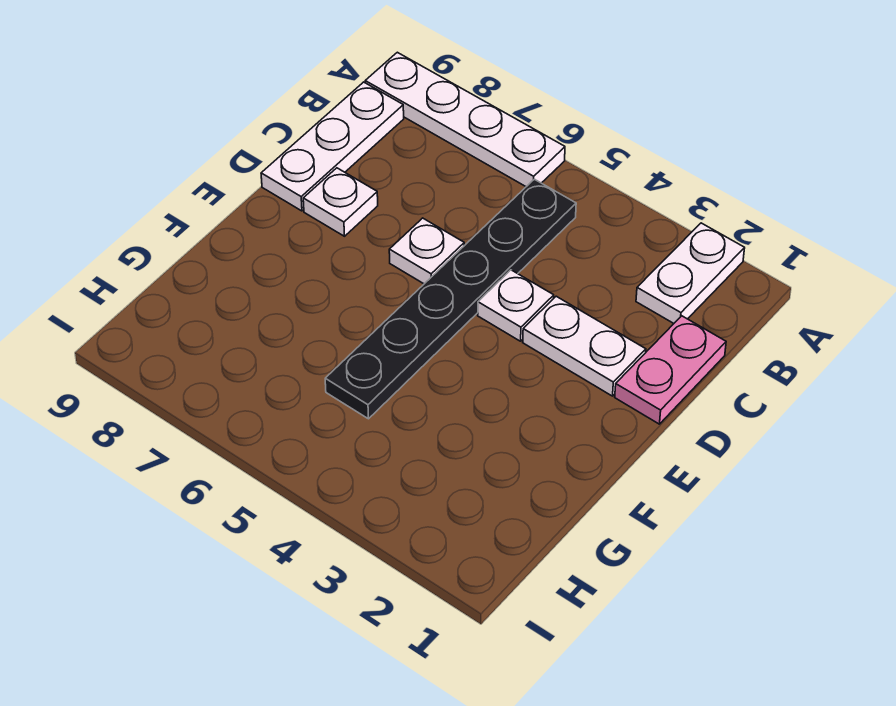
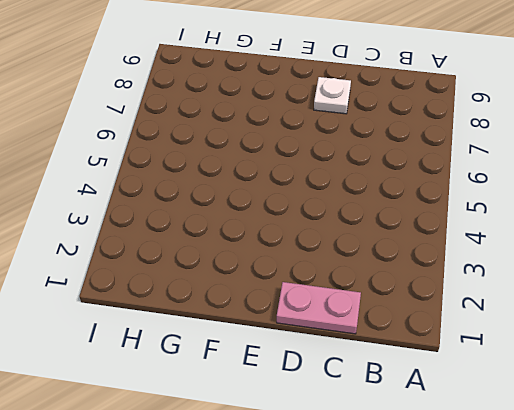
none -> white 1x2 plate [636,223,745,323]
none -> white 1x4 plate [365,52,565,187]

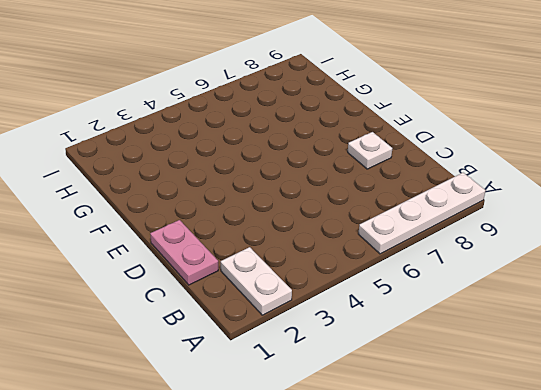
none -> black 1x6 plate [325,179,576,419]
none -> white 1x3 plate [261,82,404,211]

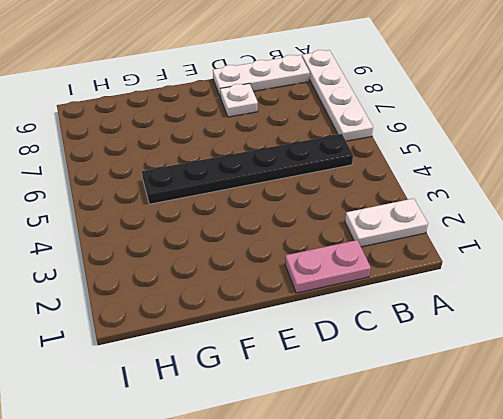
none -> white 1x2 plate [523,296,646,396]
none -> white 1x1 plate [478,270,554,341]

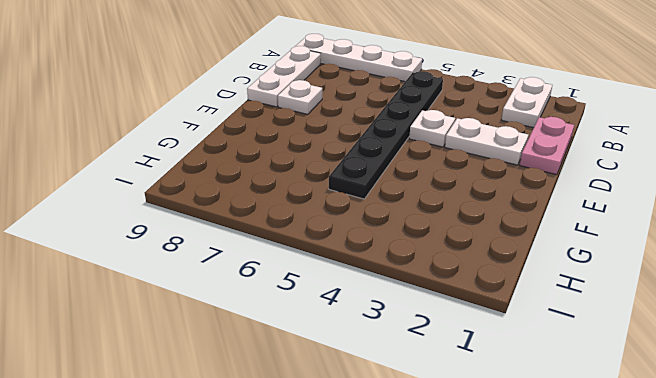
none -> white 1x1 plate [389,218,464,284]

